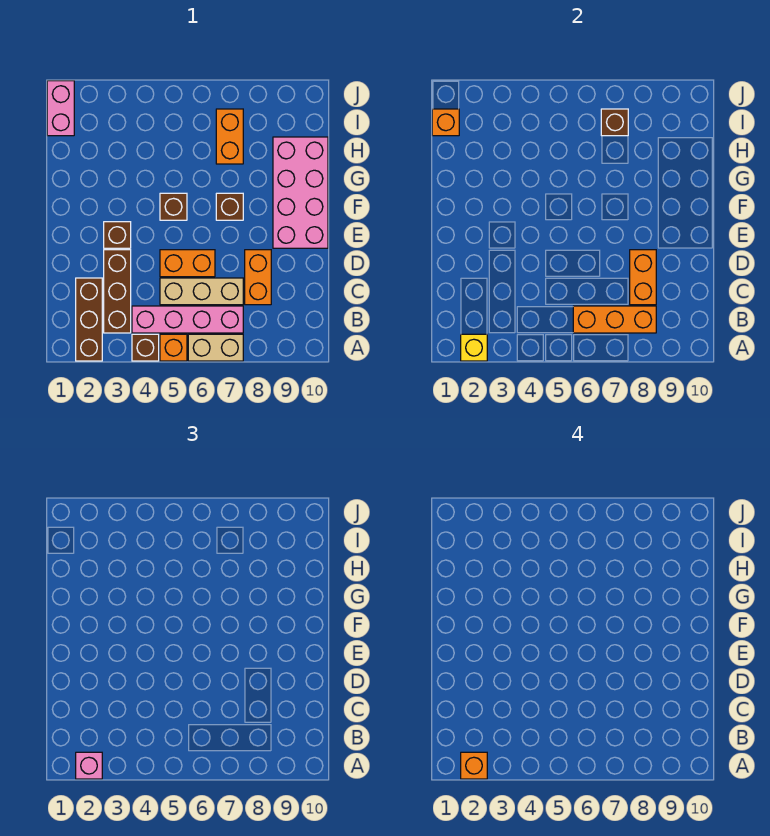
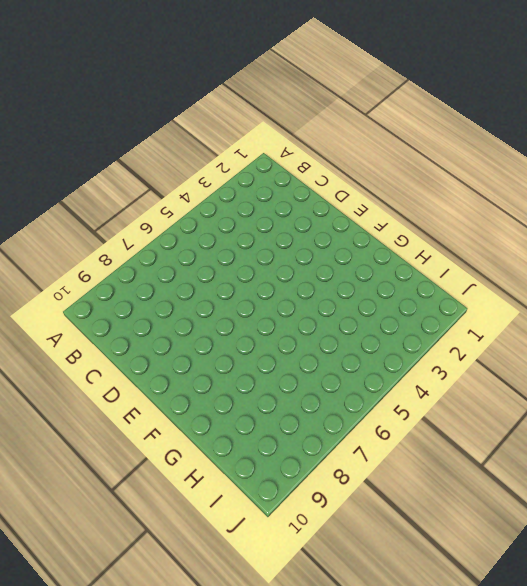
none -> brown 1x3 brick [76,278,102,361]
none -> brown 1x1 brick [132,334,159,361]
none -> orange 1x1 brick [160,334,187,361]

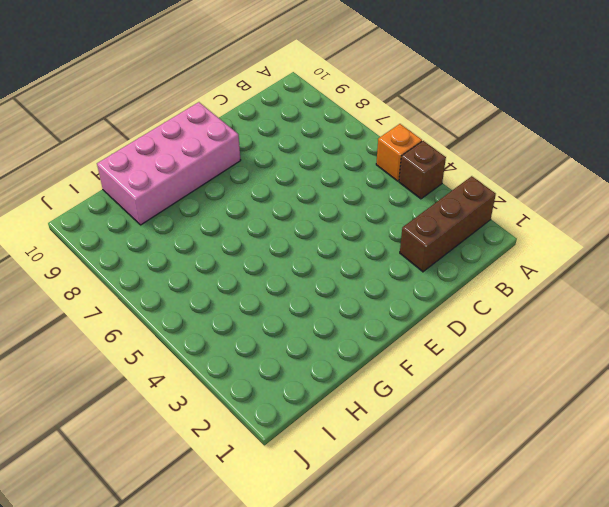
none -> tan 1x2 brick [188,334,243,361]
none -> brown 1x3 brick [104,250,131,333]
none -> pink 1x4 brick [132,306,243,333]

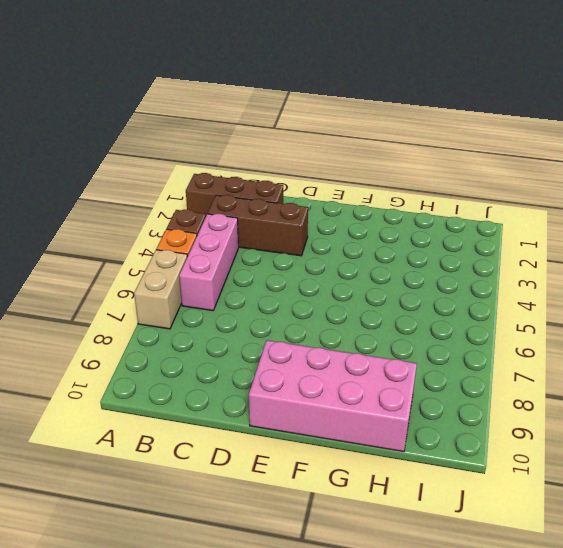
pink 1x3 brick [179,214,239,311] -> pink 1x4 brick [132,306,243,333]
none -> tan 1x3 brick [160,278,243,305]
none -> orange 1x2 brick [245,250,271,305]
none -> orange 1x2 brick [160,250,215,277]

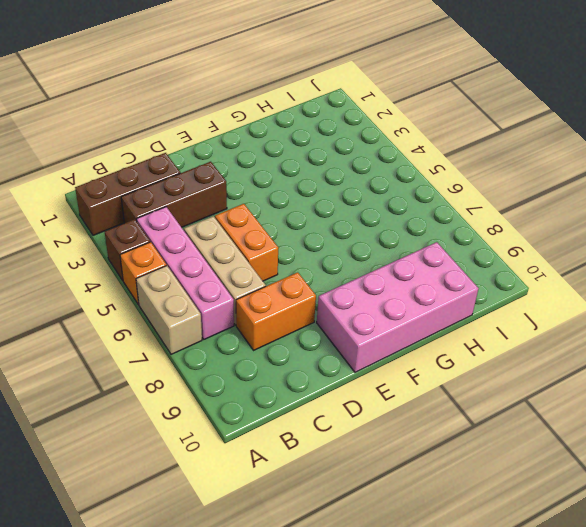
none -> brown 1x1 brick [104,222,131,248]
none -> brown 1x1 brick [160,193,187,220]
none -> brown 1x1 brick [216,193,243,220]

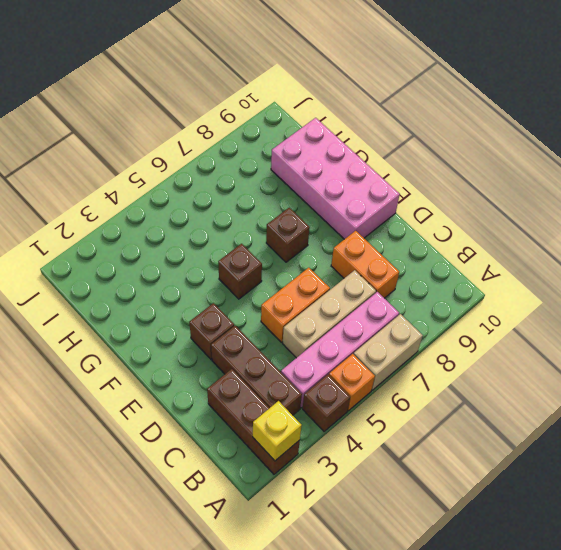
none -> orange 1x2 brick [216,109,243,164]
none -> pink 1x2 brick [47,81,74,136]
none -> orange 1x3 brick [573,306,656,333]

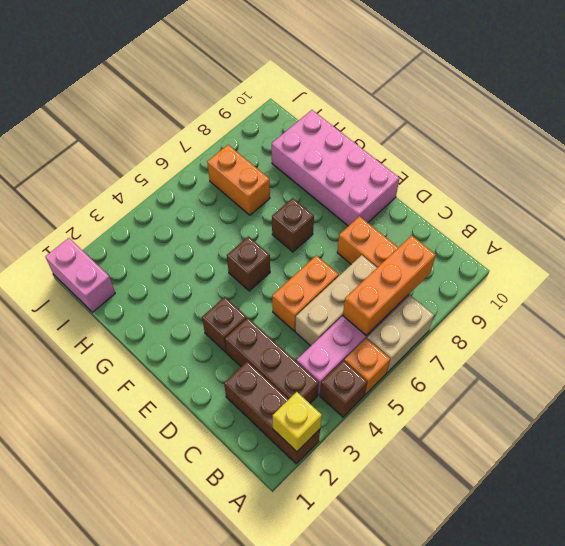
none -> orange 1x2 brick [630,250,656,305]
none -> orange 1x1 brick [432,109,459,136]
none -> brown 1x1 brick [601,109,628,136]

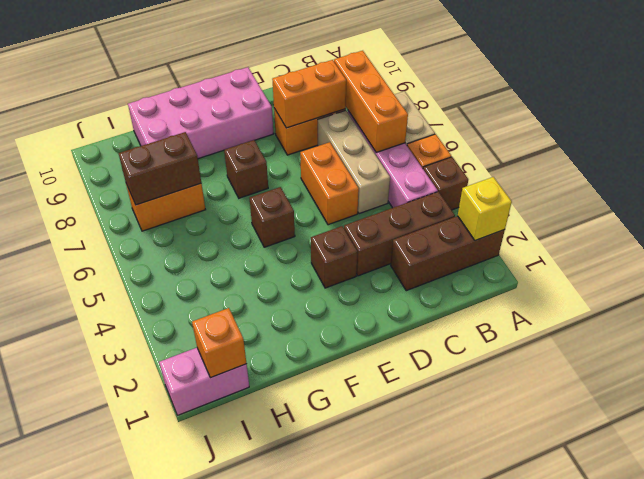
brown 1x2 brick [118,132,201,205] -> brown 1x1 brick [601,109,628,136]
none -> pink 1x1 brick [76,752,102,779]
none -> orange 1x1 brick [461,752,487,779]

